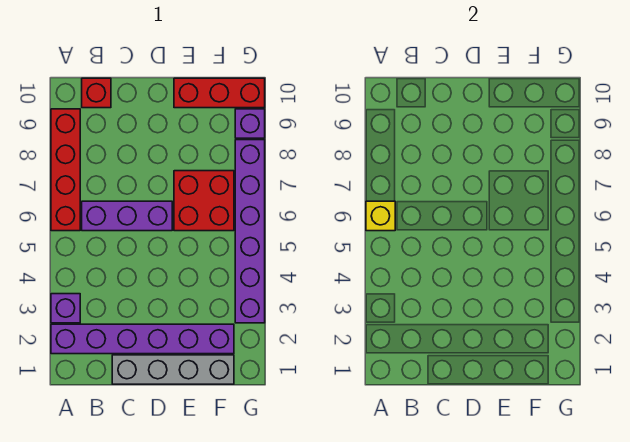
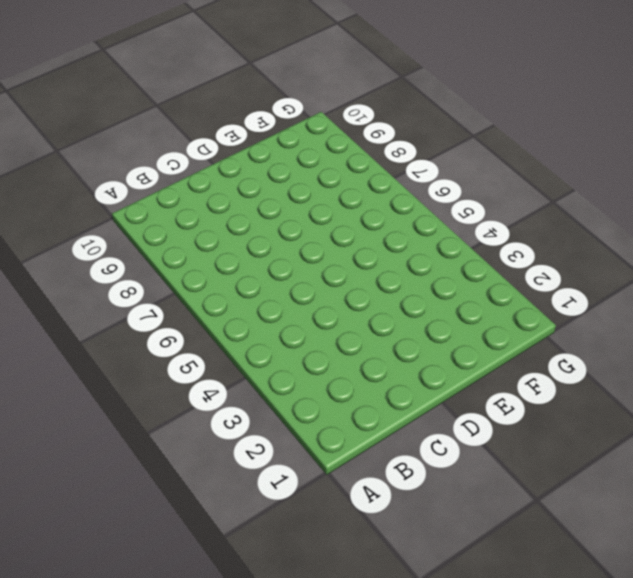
none -> purple 1x6 brick [51,324,234,354]
none -> purple 1x1 brick [51,294,80,323]

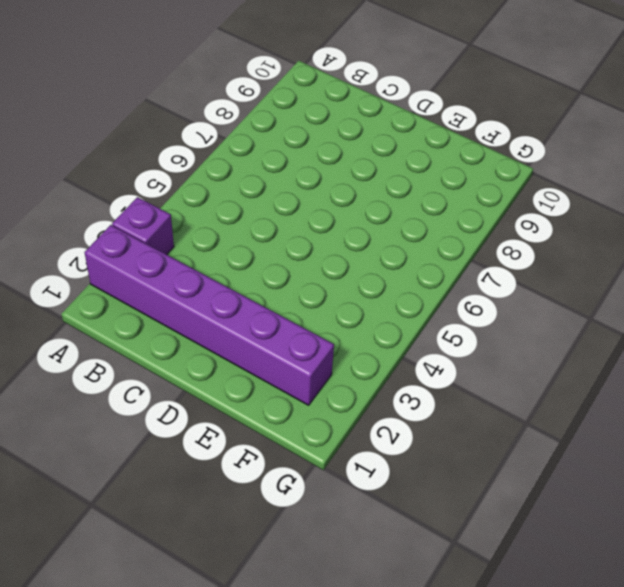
none -> red 1x4 brick [51,109,80,231]
none -> purple 1x3 brick [82,201,172,231]

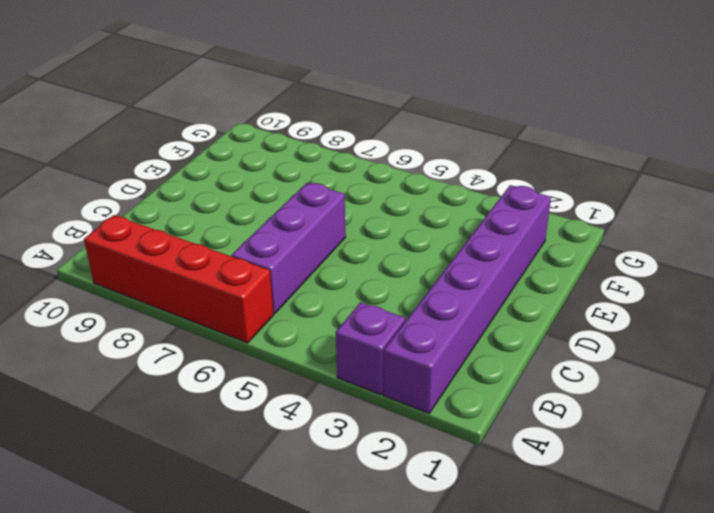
none -> red 1x1 brick [82,78,111,108]
none -> grey 1x4 brick [112,355,234,384]

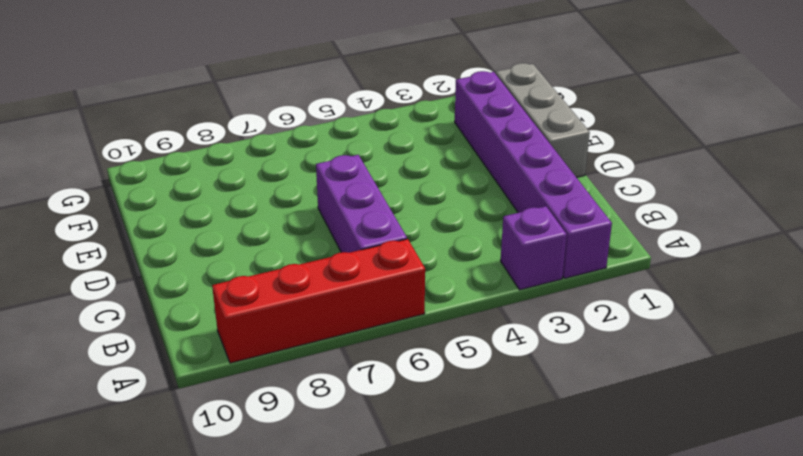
grey 1x3 brick [496,63,590,177] -> grey 1x4 brick [112,355,234,384]
none -> red 1x1 brick [82,78,111,108]
none -> red 2x2 brick [174,171,234,231]

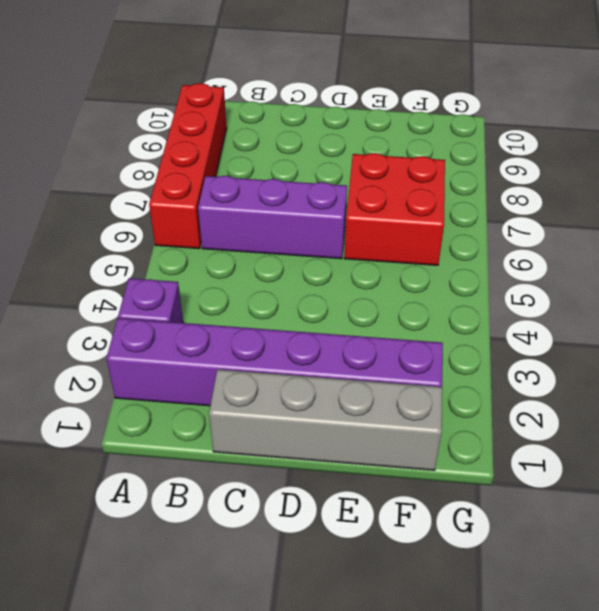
none -> red 1x1 brick [82,78,111,108]
none -> red 1x3 brick [174,78,265,108]

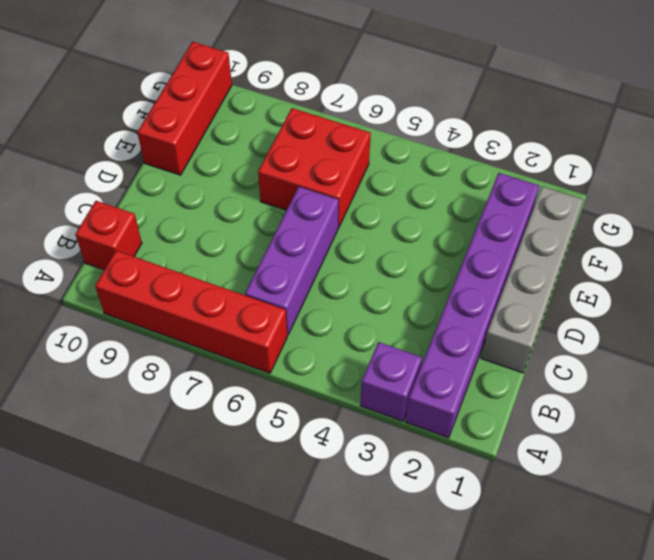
none -> purple 1x6 brick [235,140,265,323]
none -> purple 1x1 brick [235,109,265,138]

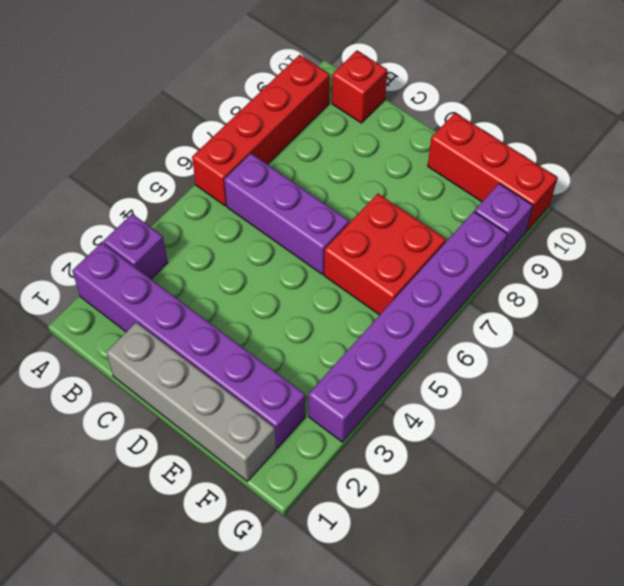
none -> yellow 1x1 brick [366,201,395,231]

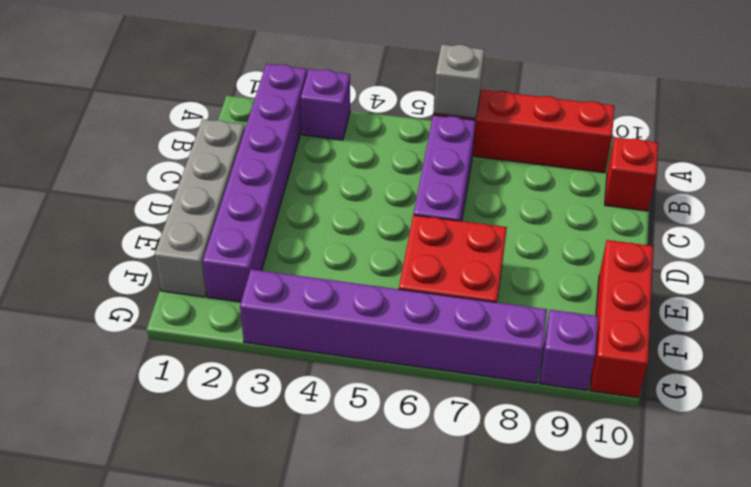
grey 1x1 brick [433,44,484,118] -> yellow 1x1 brick [366,201,395,231]

